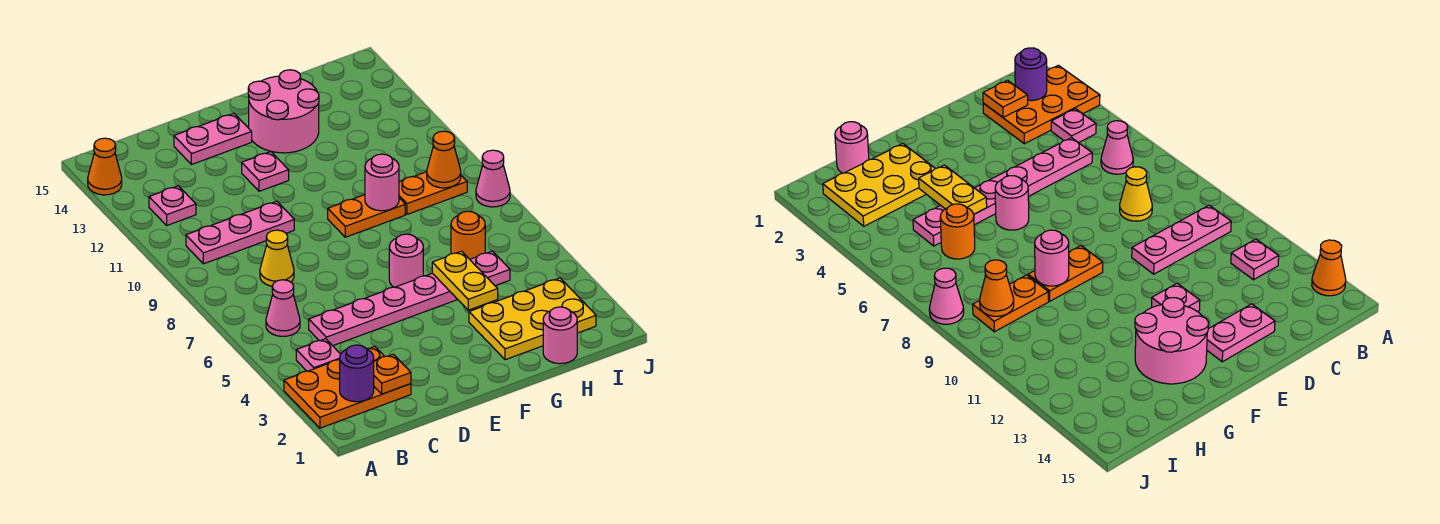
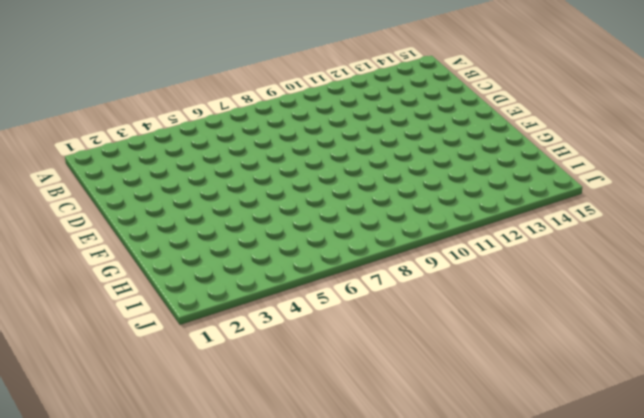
none -> orange 2x3 plate [284,347,411,428]
none -> orange 1x1 cone [88,138,122,195]
none -> pink 1x1 plate [296,339,341,371]

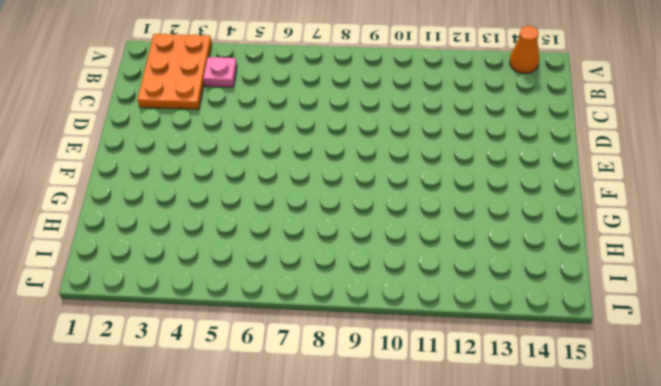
none -> pink 1x1 cone [266,280,300,336]
none -> pink 1x3 plate [186,201,294,264]
none -> pink 1x1 plate [149,186,196,225]

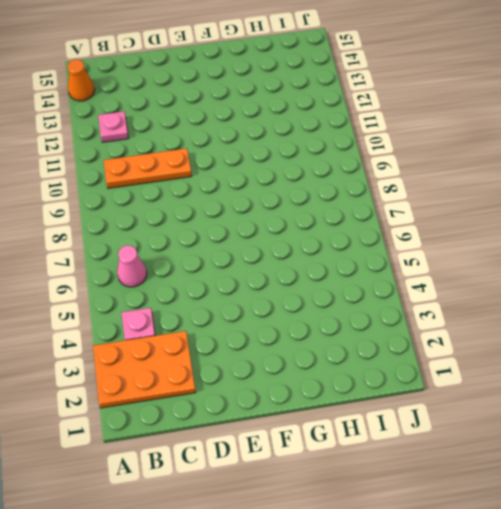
orange 1x3 plate [104,148,192,188] -> pink 1x3 plate [186,201,294,264]
none -> pink 1x6 plate [309,251,510,346]
none -> yellow 1x1 cone [260,230,294,286]
none -> pink 1x2 plate [174,113,252,165]

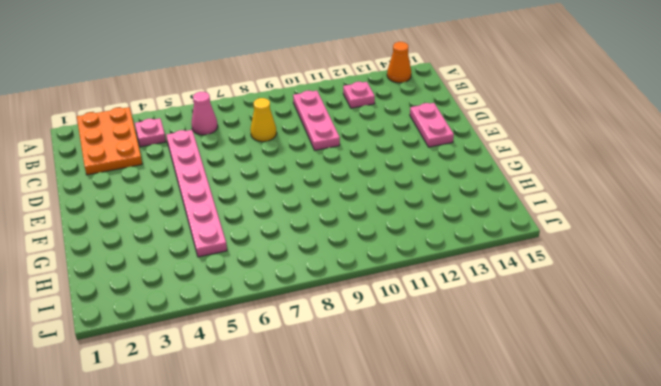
none -> pink 1x1 plate [242,152,289,191]
none -> pink 1x1 round brick [389,234,423,287]
none -> orange 1x2 plate [328,195,405,237]

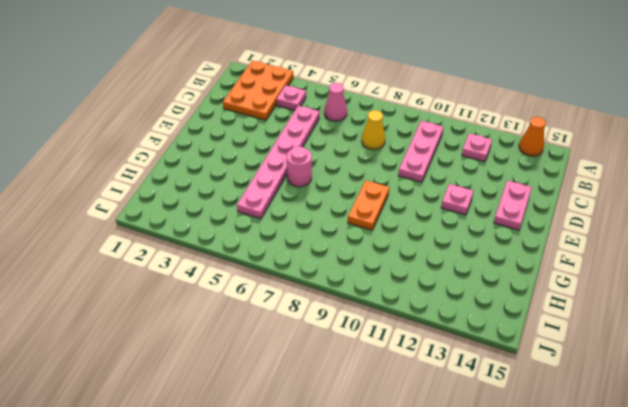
none -> pink 2x2 round brick [248,70,319,153]
none -> yellow 2x3 plate [469,278,596,360]
none -> pink 1x1 round brick [543,307,577,364]

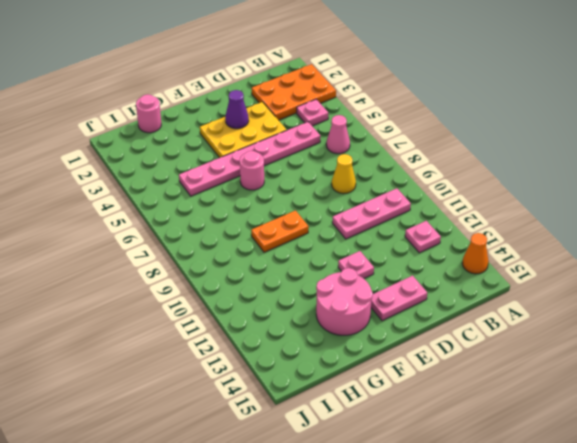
yellow 2x3 plate [200,102,287,158] -> yellow 2x3 plate moved to [469,278,596,360]
purple 1x1 cone [225,90,249,129] -> none
none -> orange 1x1 round brick [451,211,485,259]
none -> orange 1x2 plate [399,172,467,214]
none -> pink 1x1 cone [476,150,510,207]

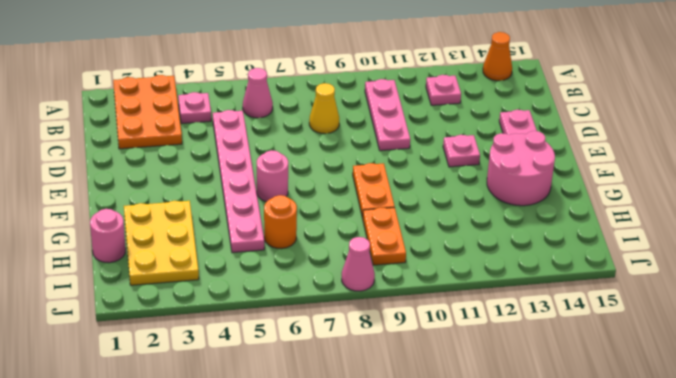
none -> purple 1x1 round brick [340,345,374,402]
none -> orange 1x1 plate [374,354,411,394]
none -> yellow 1x2 plate [432,251,498,310]

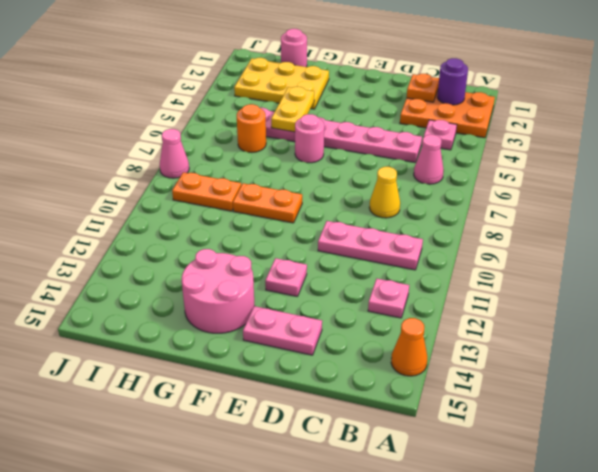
none -> pink 1x1 round brick [365,154,399,211]
none -> orange 1x1 cone [427,131,461,188]

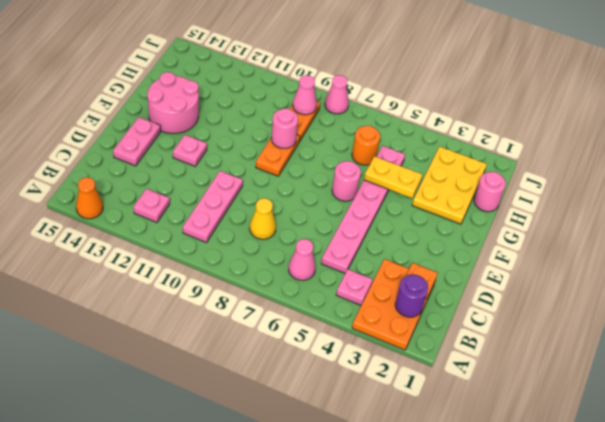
pink 1x1 cone [293,75,317,115] -> orange 1x1 cone [427,131,461,188]

